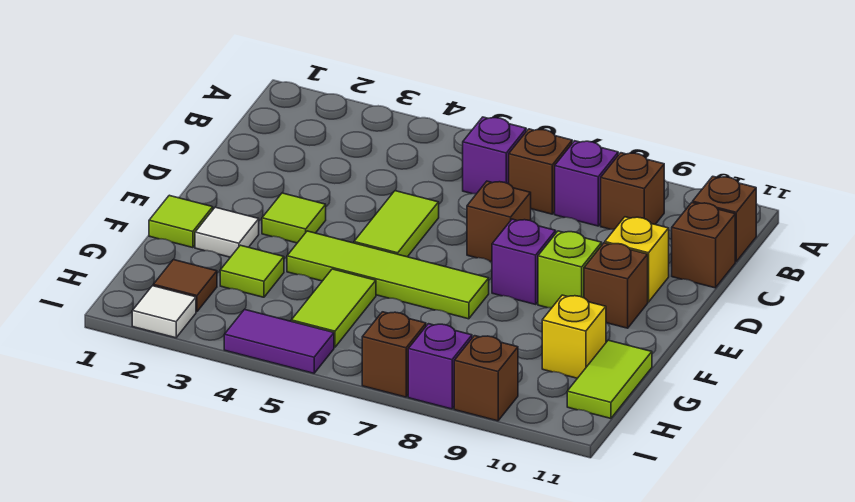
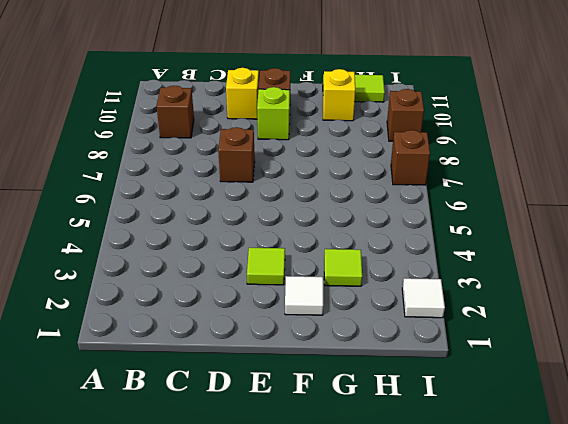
none -> purple 1x1 brick [463,117,526,194]
none -> brown 1x1 brick [509,129,572,214]
none -> purple 1x1 brick [555,141,618,226]

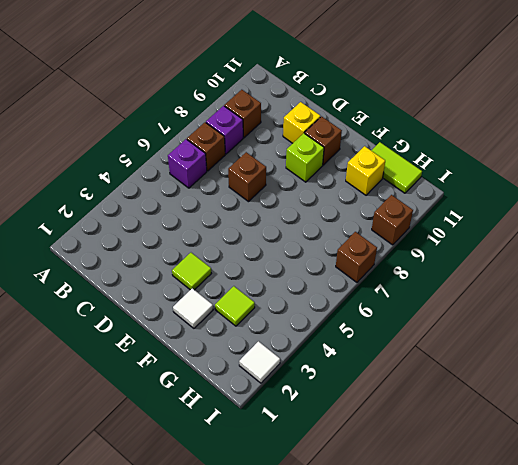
none -> brown 1x1 brick [693,176,756,262]
none -> brown 1x1 brick [672,203,735,288]
none -> lime 1x2 tile [354,191,439,257]

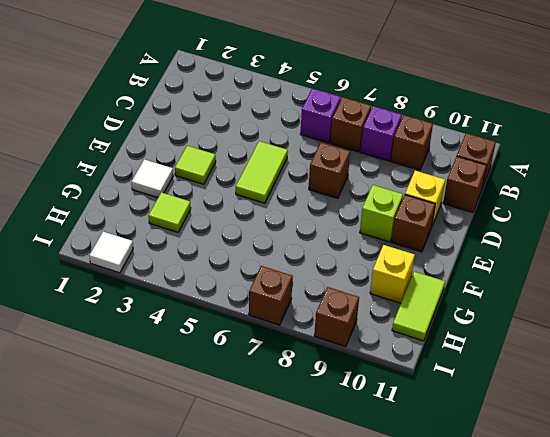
none -> purple 1x1 brick [492,219,556,304]
none -> lime 1x1 tile [149,195,213,248]
none -> lime 1x4 tile [287,231,489,319]

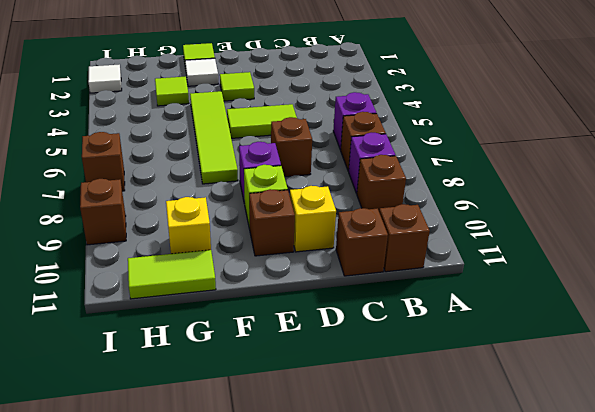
none -> lime 1x2 tile [291,269,376,347]
none -> brown 1x1 tile [153,260,217,312]
none -> purple 1x2 tile [224,309,334,373]

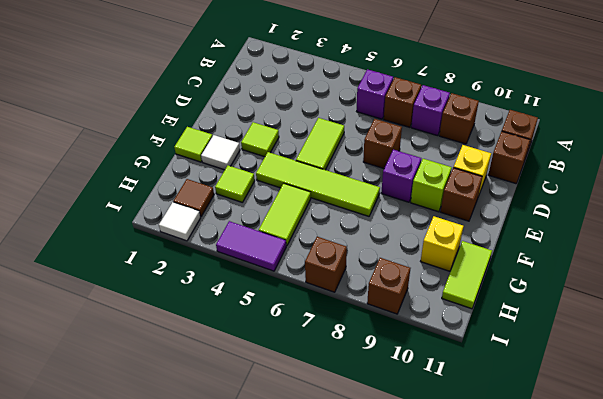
none -> purple 1x1 brick [408,324,472,409]

